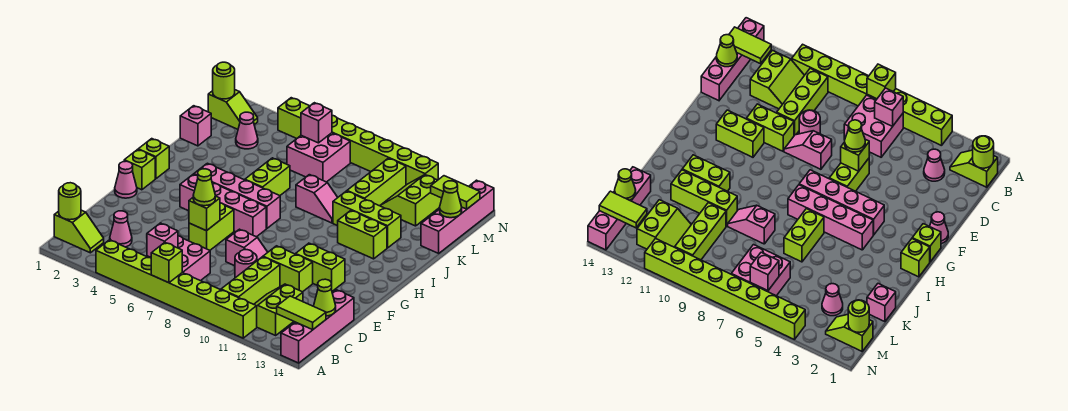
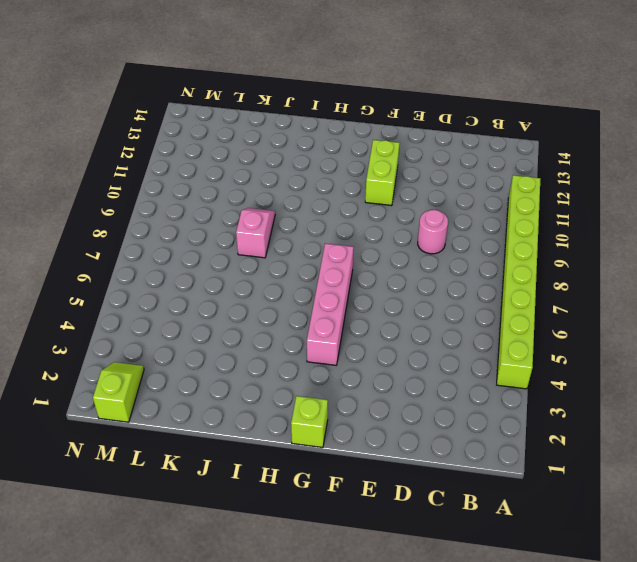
none -> pink 1x4 brick [281,290,354,363]
none -> lime 1x2 slope [54,210,104,253]
none -> pink 2x2 brick [147,236,210,281]
none -> lime 1x3 brick [221,257,280,304]

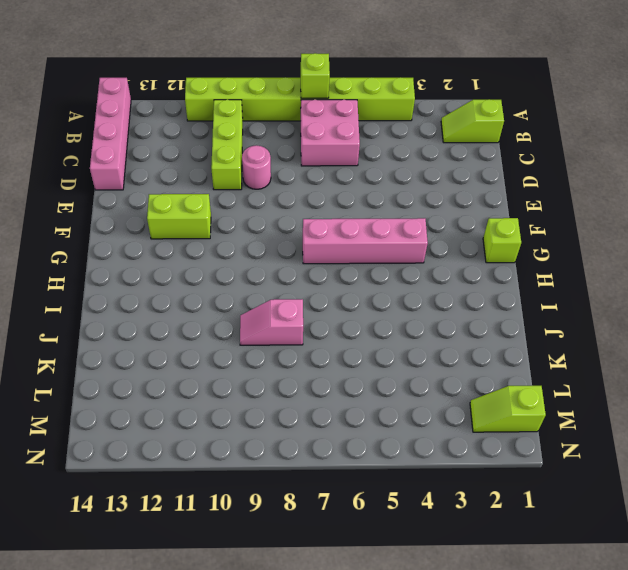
none -> lime 2x2 slope [254,284,303,335]
none -> pink 1x1 cone [110,211,132,247]
none -> lime 1x2 brick [189,203,234,250]
none -> pink 1x2 slope [226,229,268,266]

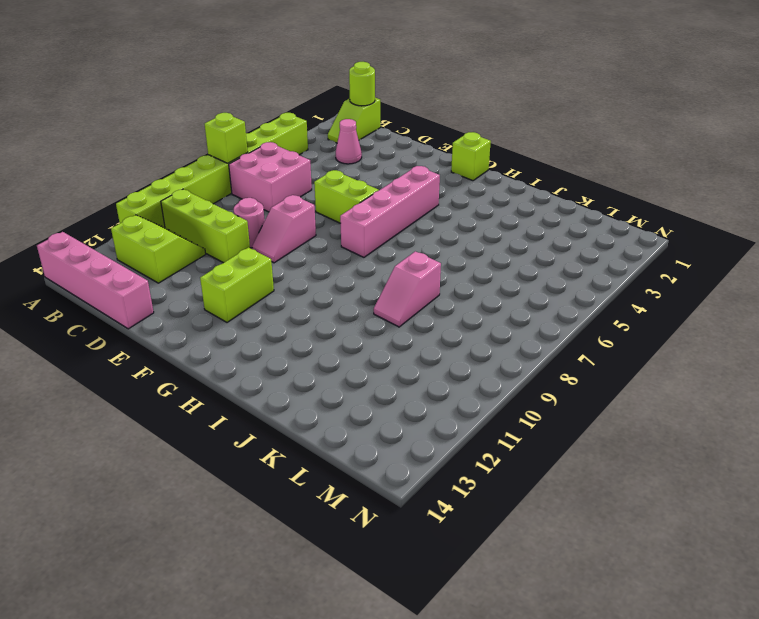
none -> lime 1x2 brick [263,246,313,292]
none -> pink 1x1 cone [115,161,137,198]
none -> lime 1x1 brick [138,139,169,179]
none -> pink 1x4 brick [194,163,280,228]

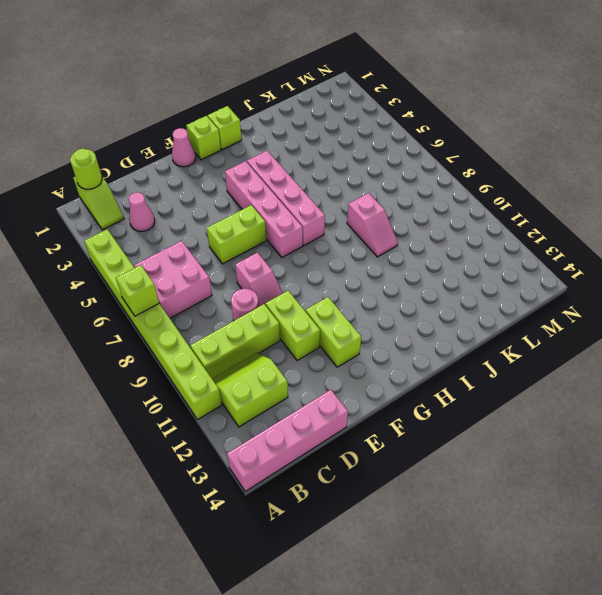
none -> lime 1x2 brick [245,158,290,196]
none -> lime 1x2 brick [338,210,387,259]
none -> lime 1x3 brick [333,191,401,248]
none -> pink 1x1 brick [180,106,211,146]

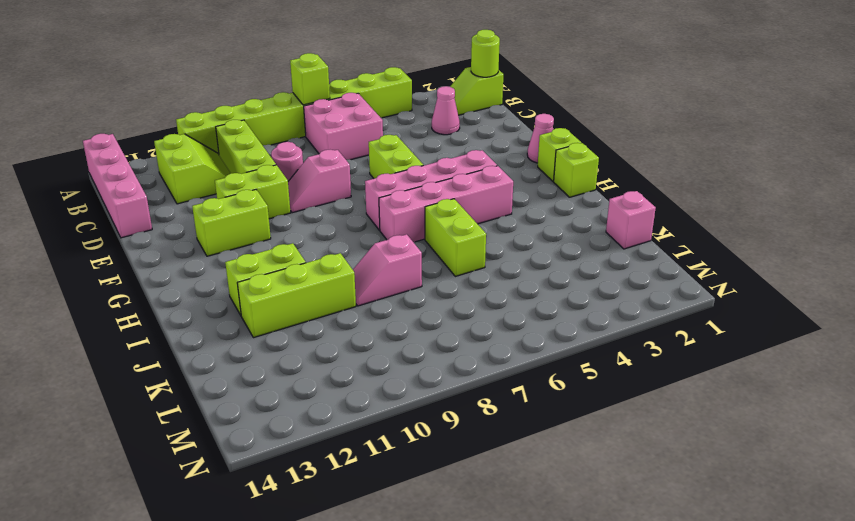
none -> lime 1x3 brick [347,158,406,206]
none -> pink 1x4 brick [421,180,494,253]
none -> pink 1x1 cone [236,112,258,149]
none -> pink 2x2 brick [287,133,350,182]

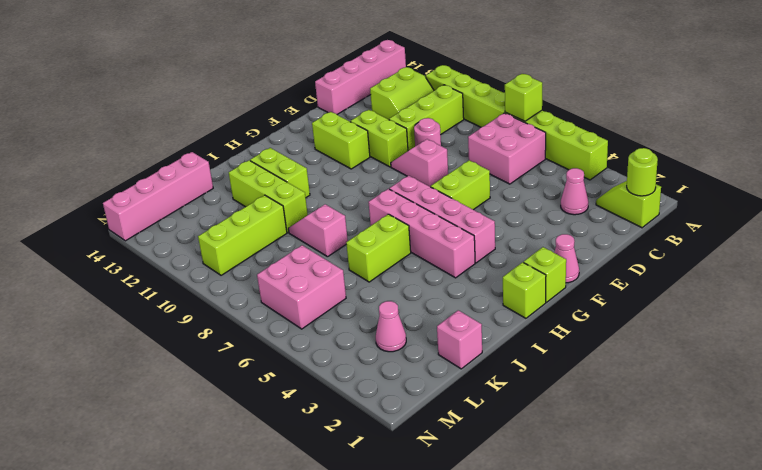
none -> lime 2x2 slope [380,175,442,226]
none -> lime 1x2 slope [208,90,258,129]
none -> lime 1x8 brick [278,98,438,185]
none -> pink 1x1 brick [147,223,178,257]

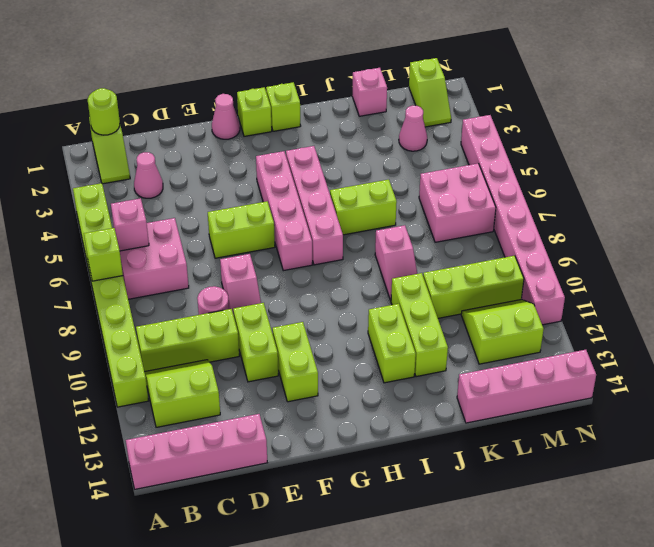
pink 1x8 brick [461,115,565,325] -> lime 1x8 brick [278,98,438,185]
none -> lime 1x2 tile [277,296,326,330]
none -> lime 1x1 cone [314,279,336,316]
none -> lime 1x1 brick [189,196,220,231]
none -> lime 1x1 cone [440,181,462,218]

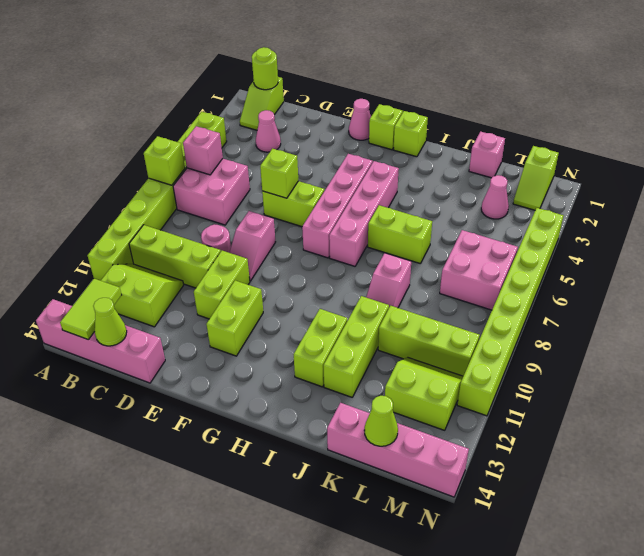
none -> lime 1x1 round brick [213,62,235,99]
none -> pink 1x1 brick [301,103,332,143]
none -> lime 1x2 tile [431,176,480,209]
none -> lime 1x1 cone [193,169,215,206]

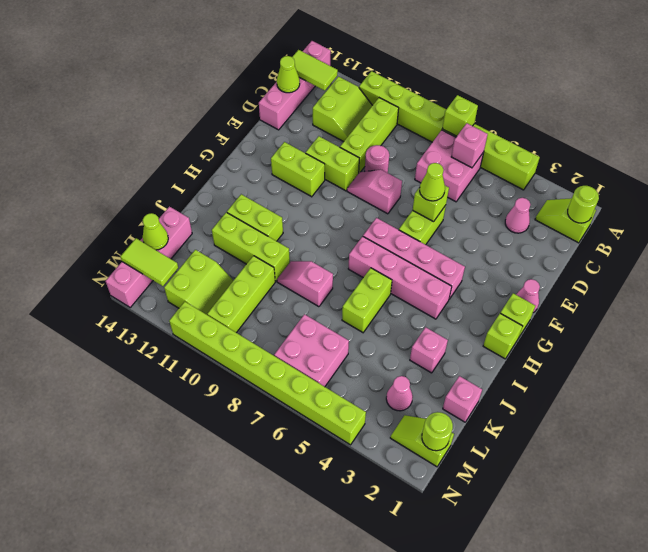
pink 1x1 brick [410,327,448,373] -> pink 1x1 brick moved to [301,103,332,143]

